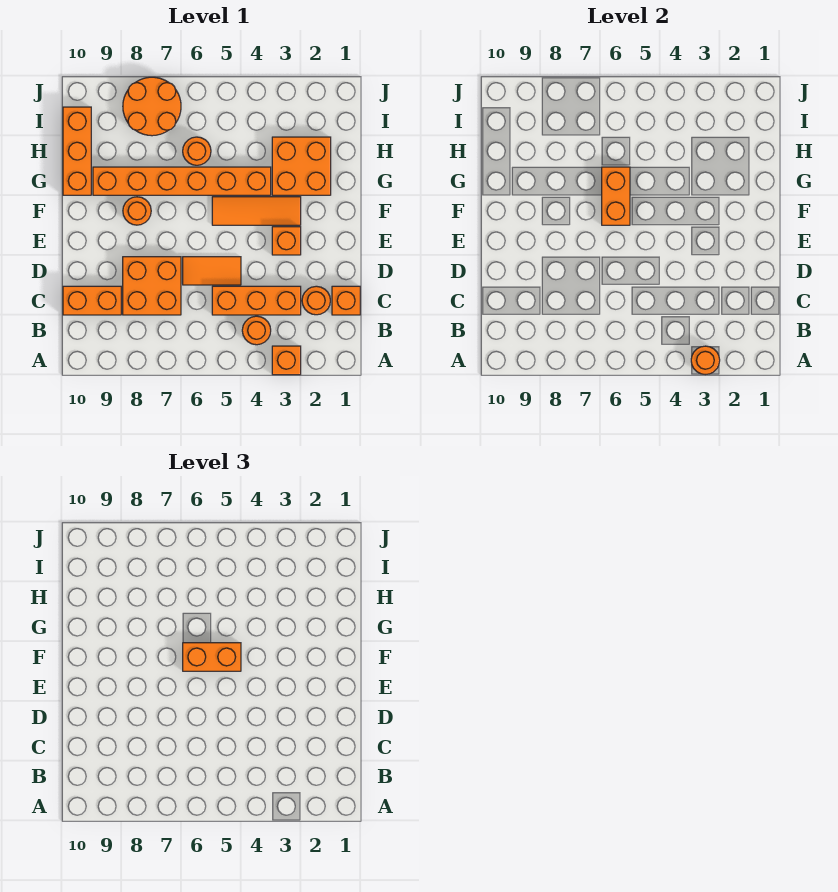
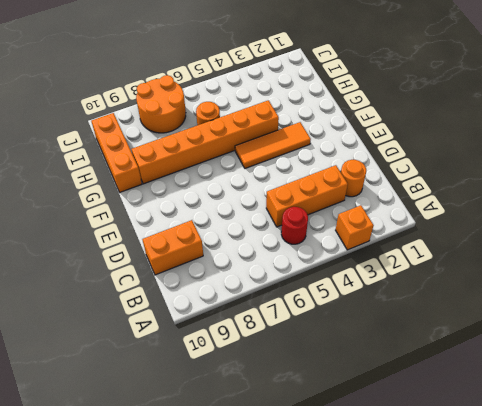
red 1x1 round brick [281,207,308,244] -> none
none -> orange 1x1 round brick [242,316,271,345]
none -> orange 1x1 brick [332,286,360,315]
none -> orange 2x2 brick [123,257,181,315]

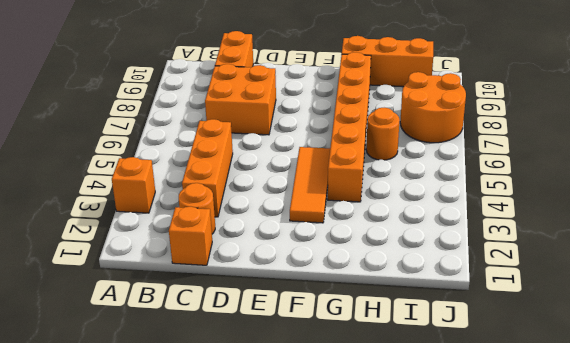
none -> orange 1x1 round brick [242,316,271,345]
none -> orange 1x2 tile [183,257,241,285]
none -> orange 1x1 brick [272,227,301,255]

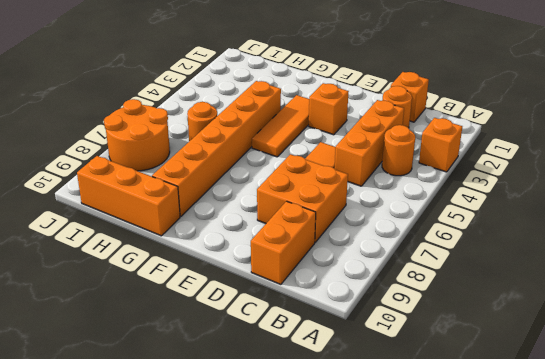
none -> orange 1x1 round brick [123,197,151,225]
none -> orange 2x2 brick [272,137,331,195]
none -> orange 1x1 round brick [691,346,720,375]

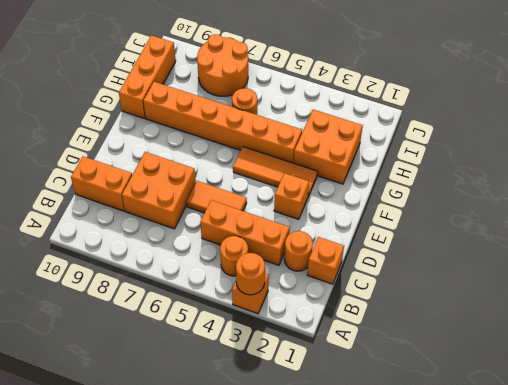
none -> orange 1x1 round brick [123,197,151,225]
none -> orange 1x2 brick [602,167,630,225]
none -> orange 1x2 brick [183,643,241,671]

